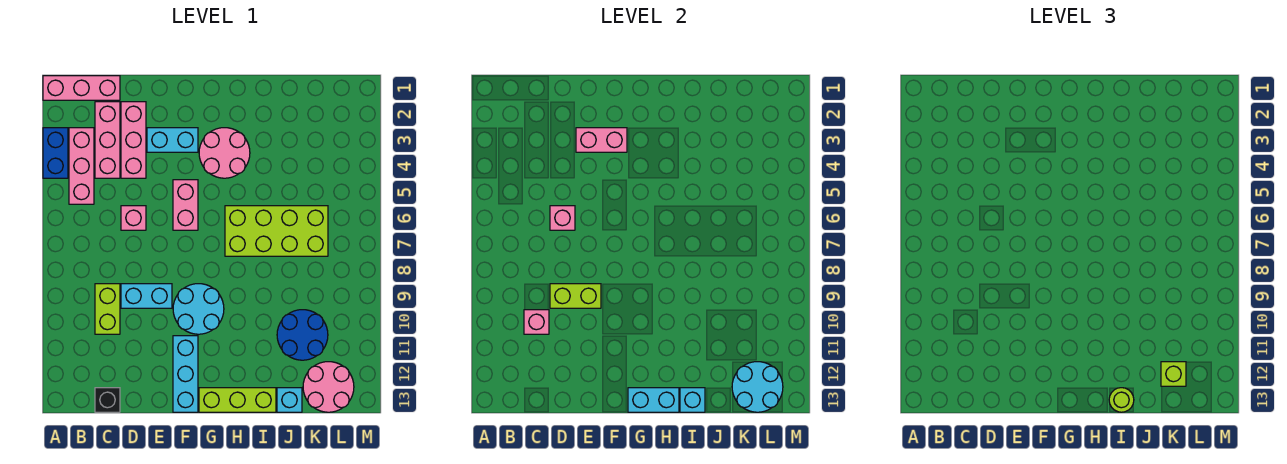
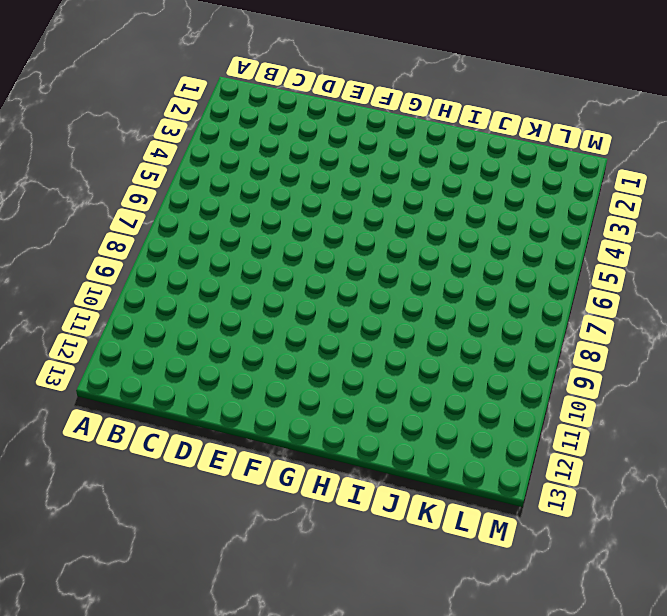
none -> pink 1x3 brick [43,76,120,100]
none -> blue 1x2 brick [43,128,68,178]
none -> pink 1x3 brick [69,128,94,204]

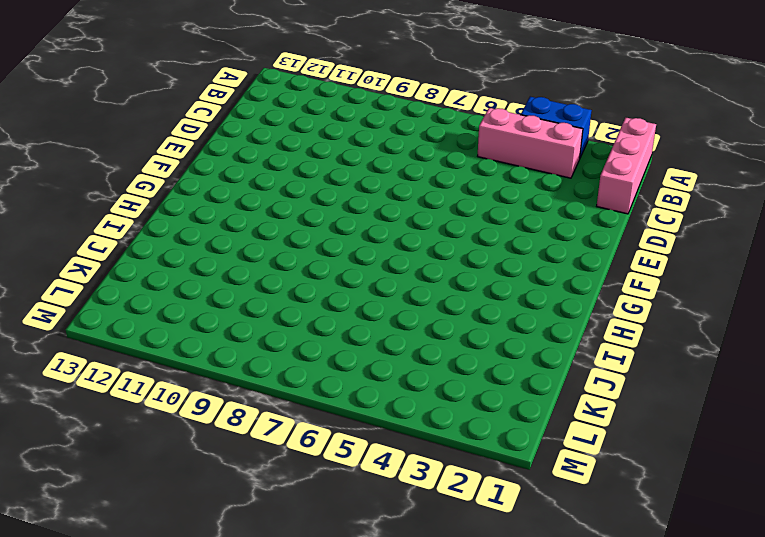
none -> pink 1x3 brick [95,102,120,178]
none -> lime 1x2 brick [95,284,120,334]
none -> black 1x1 brick [95,388,120,412]

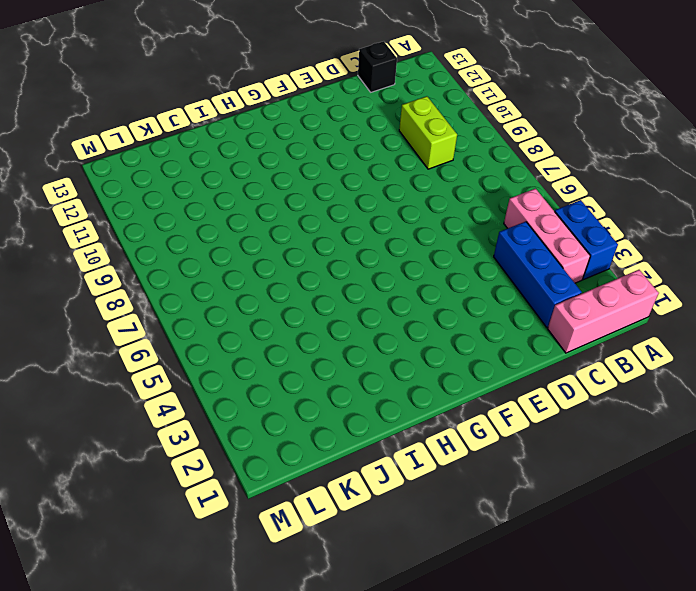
blue 1x3 brick [494,222,582,327] -> pink 1x3 brick [95,102,120,178]
none -> pink 1x3 brick [121,102,146,178]
none -> pink 1x1 brick [121,206,146,230]
none -> cyan 1x2 brick [121,284,172,308]

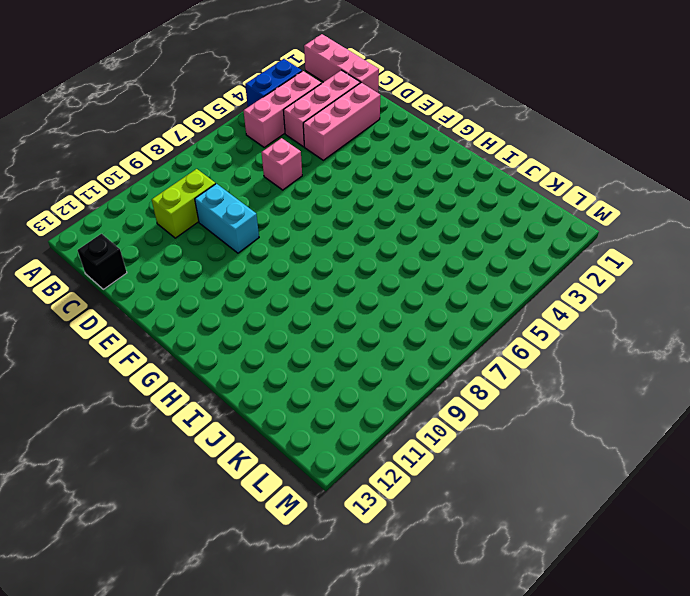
none -> cyan 1x2 brick [147,128,198,152]
none -> pink 1x2 brick [173,180,198,230]
none -> cyan 2x2 round brick [173,284,224,334]

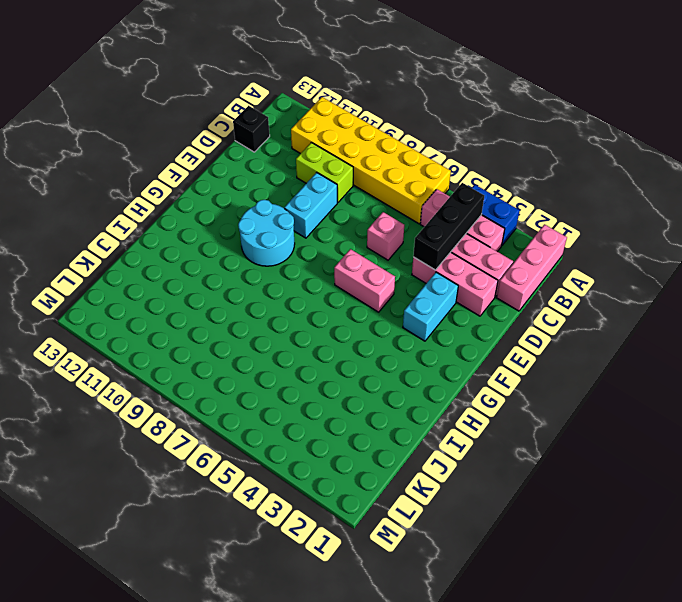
yellow 2x6 brick [291,97,451,224] -> none
black 1x3 brick [413,183,484,270] -> none
none -> cyan 1x3 brick [173,336,198,412]
none -> pink 2x2 round brick [199,128,250,178]
none -> lime 1x3 brick [199,388,276,412]

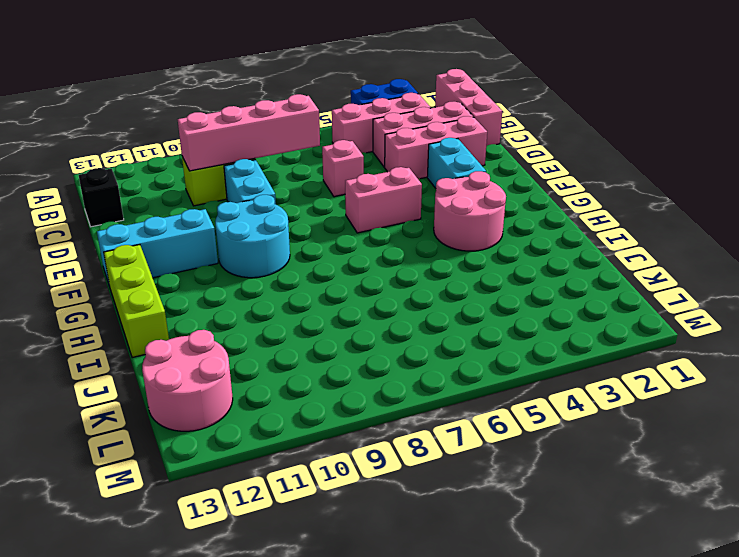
pink 1x4 brick [178,94,320,171] -> pink 1x1 brick [524,310,549,334]
none -> lime 2x4 brick [225,206,328,256]
none -> blue 2x2 round brick [277,310,328,360]
none -> cyan 1x1 brick [277,388,302,412]

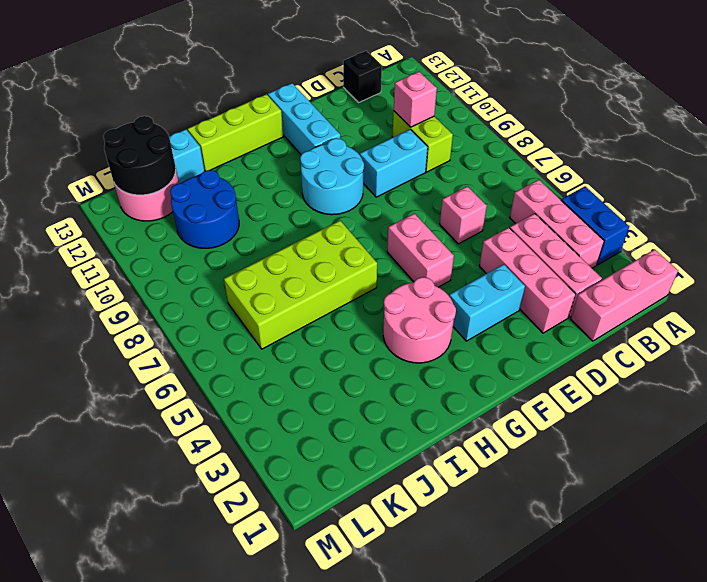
black 2x2 round brick [103,116,176,195] -> cyan 2x2 round brick [732,362,783,412]
none -> pink 1x1 brick [550,206,575,230]
none -> lime 1x2 brick [550,284,601,308]
none -> pink 1x2 brick [576,128,627,152]

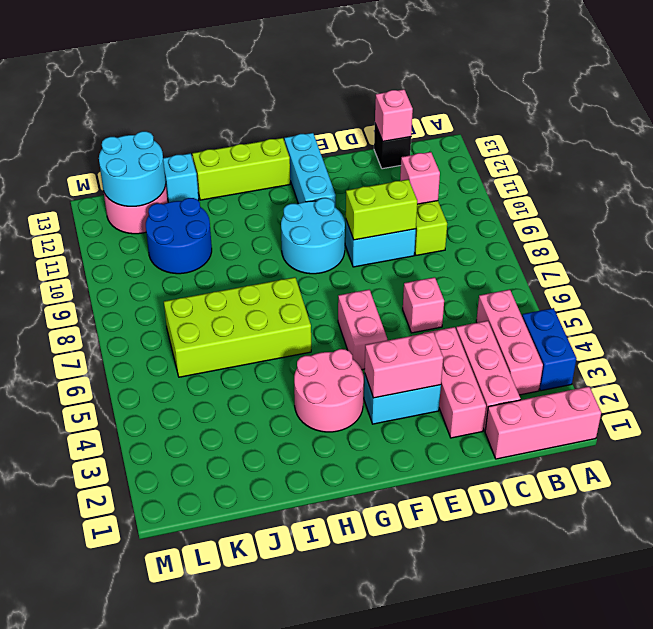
pink 1x1 brick [375,89,413,141] -> pink 1x1 brick moved to [550,206,575,230]
none -> cyan 1x2 brick [628,388,679,412]
none -> cyan 1x1 brick [680,388,705,412]
none -> lime 1x1 round brick [1109,388,1134,412]

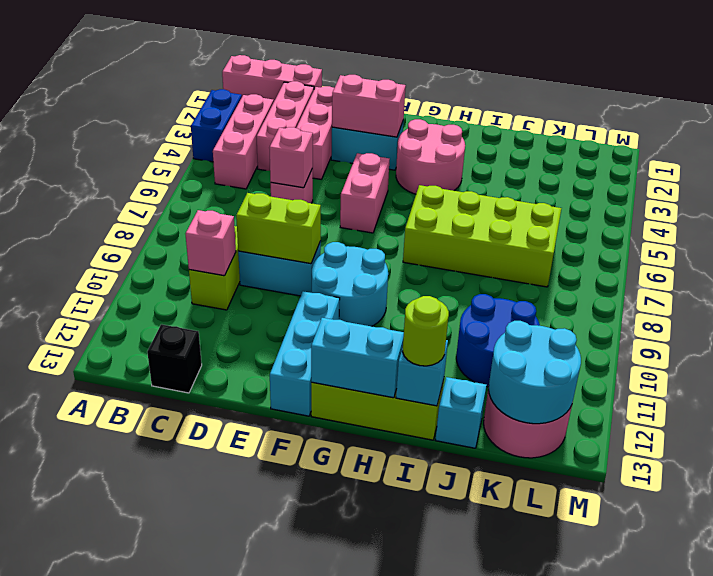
none -> lime 1x1 brick [1161,362,1186,386]

